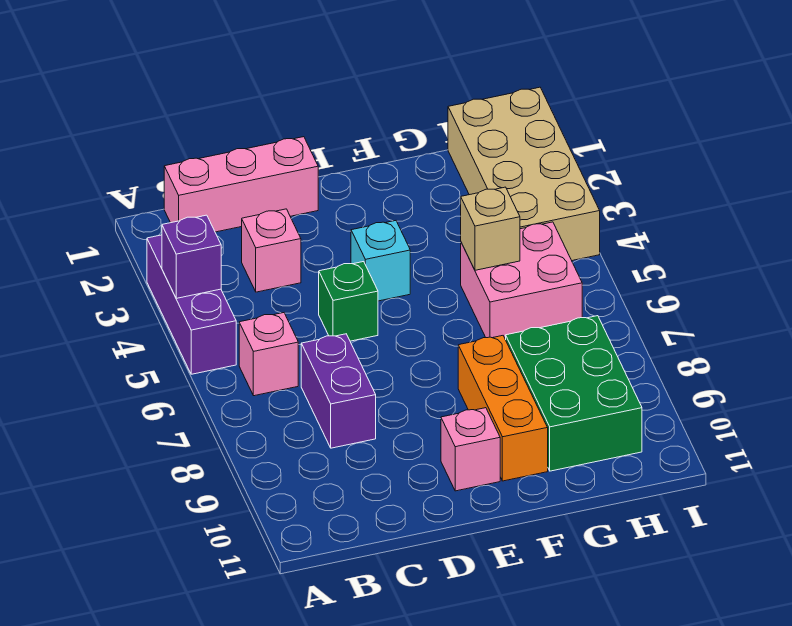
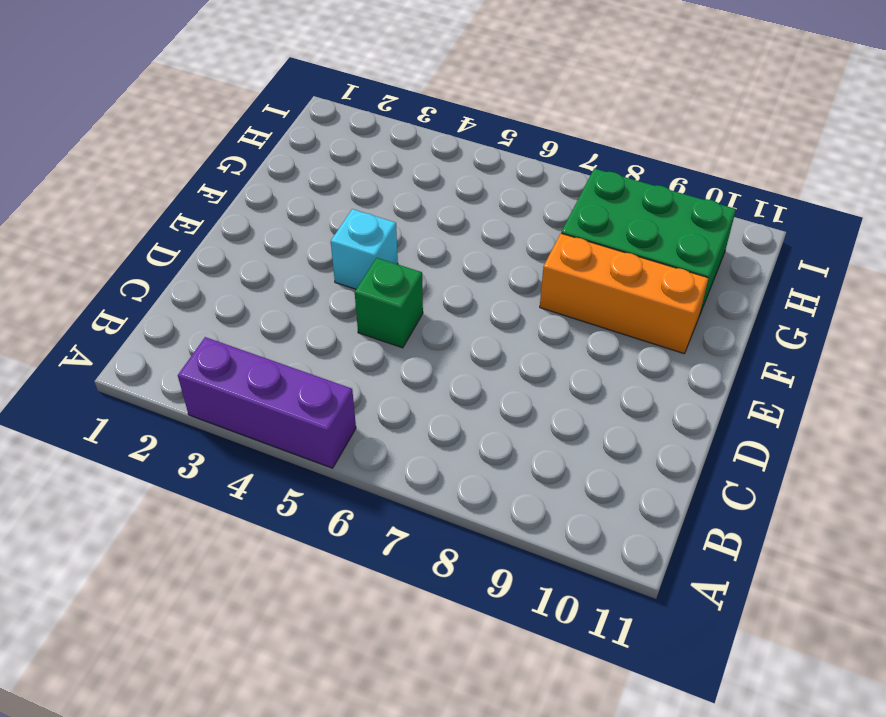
none -> pink 1x3 brick [164,137,318,232]
none -> pink 1x1 brick [239,313,298,396]
none -> pink 1x1 brick [242,209,301,292]

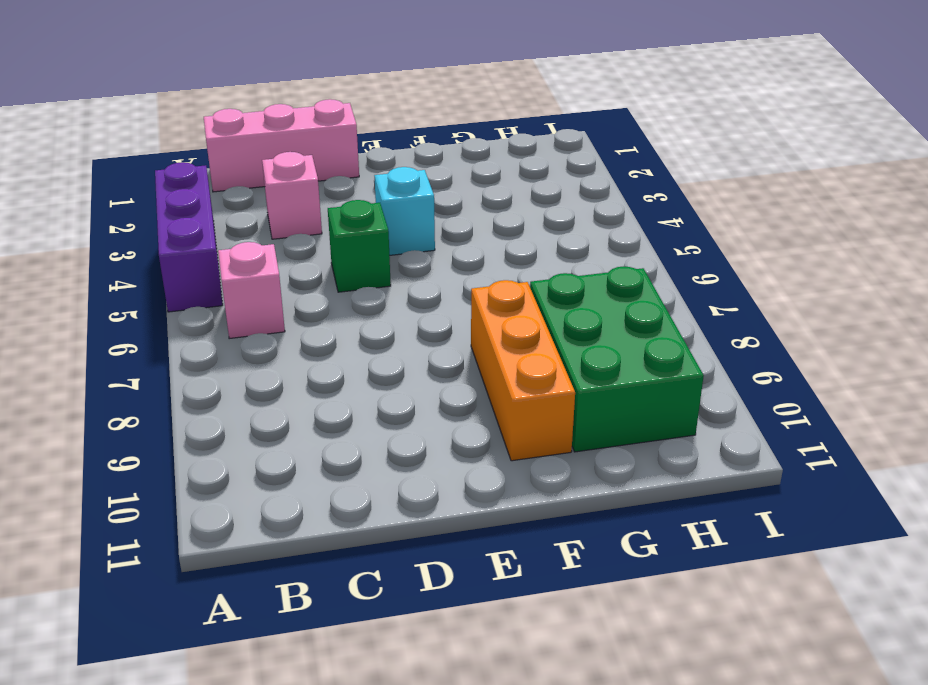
none -> purple 1x2 brick [301,334,376,448]
none -> pink 1x1 brick [441,408,500,491]
none -> pink 2x2 brick [461,222,582,340]

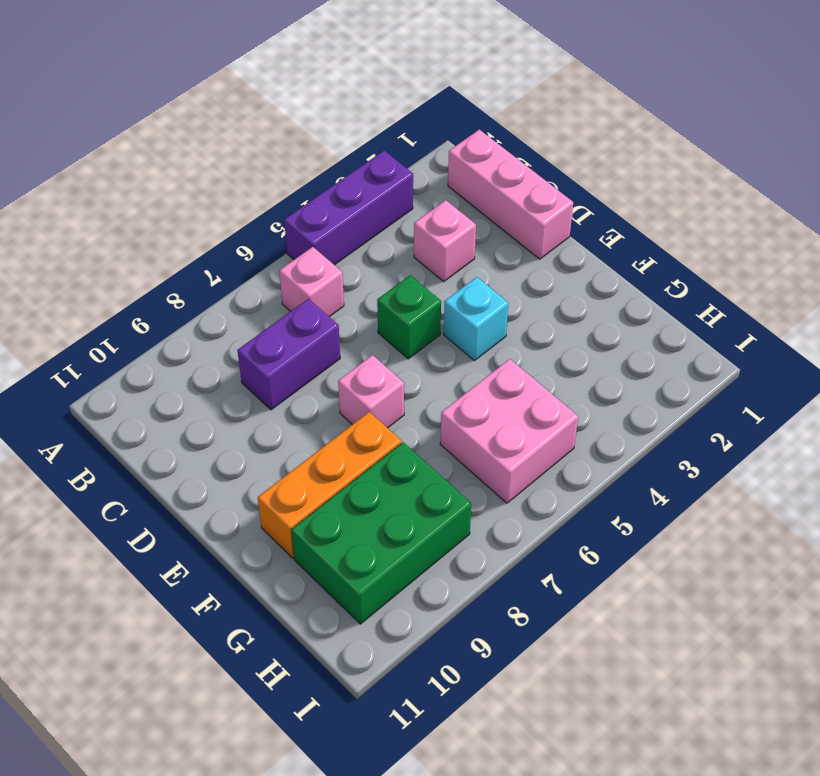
pink 1x1 brick [338,355,404,428] -> pink 1x1 brick moved to [441,408,500,491]
none -> tan 2x4 brick [448,87,600,261]
none -> purple 1x1 brick [162,215,221,298]
none -> tan 1x1 brick [461,187,520,270]

